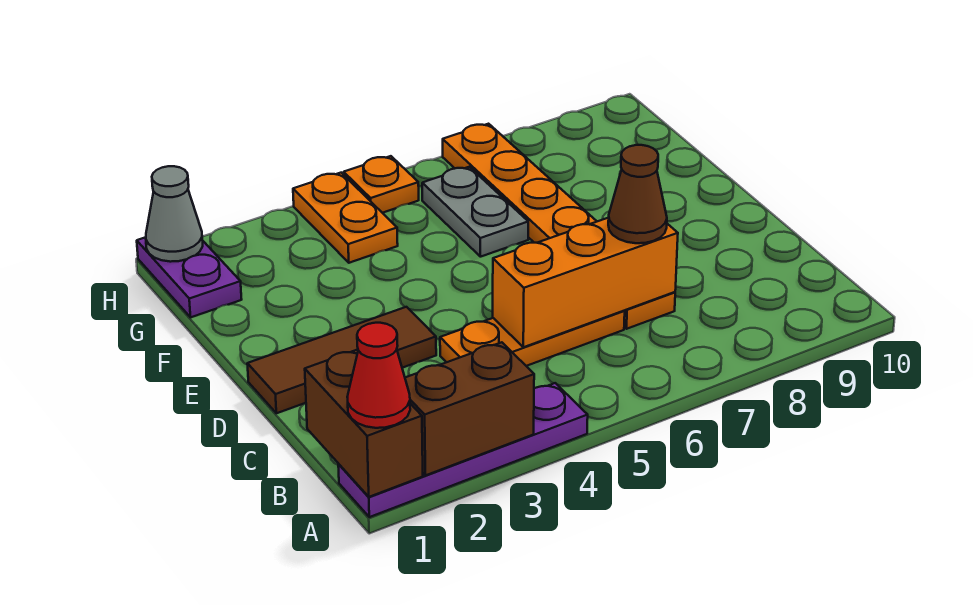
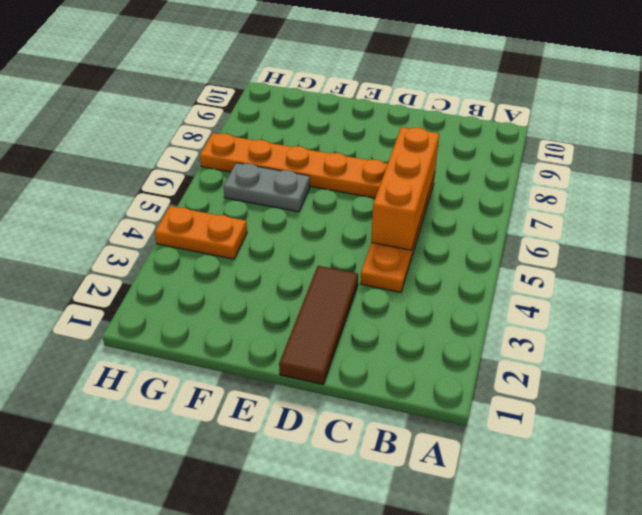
none -> purple 1x4 plate [338,383,588,517]
none -> purple 1x2 plate [137,237,242,317]
none -> orange 1x1 plate [344,156,419,213]

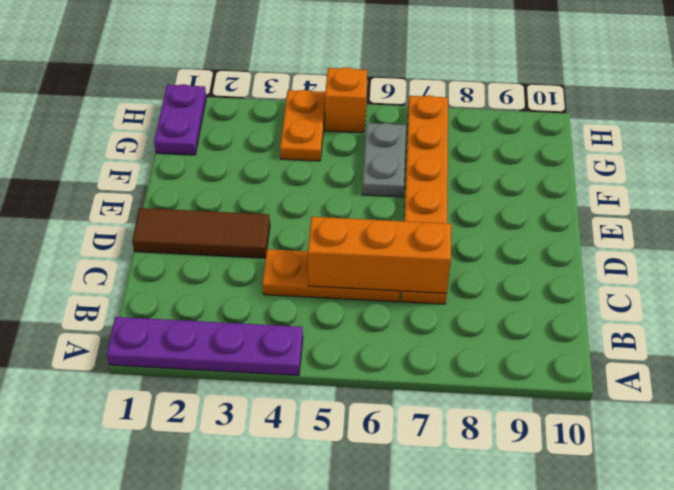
orange 1x1 brick [325,67,367,133] -> orange 1x1 plate [344,156,419,213]
none -> brown 1x2 brick [305,350,423,497]
none -> brown 1x2 brick [405,342,534,475]
none -> grey 1x1 cone [146,166,203,262]

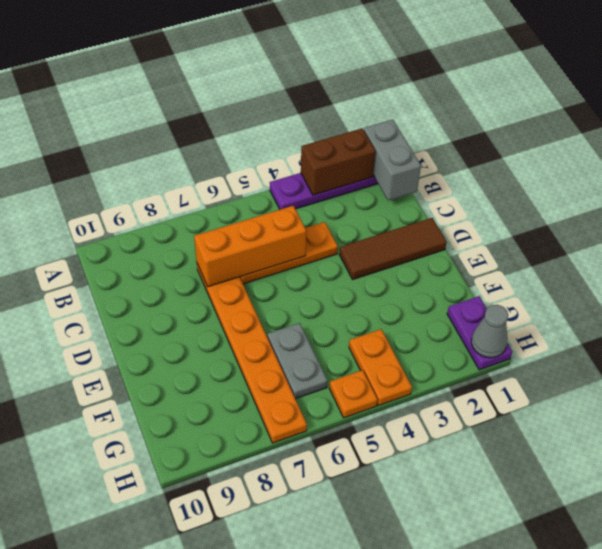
grey 1x2 brick [364,119,421,201] -> brown 1x2 brick [305,350,423,497]
none -> red 1x1 cone [347,323,410,428]
none -> brown 1x1 cone [608,145,667,243]

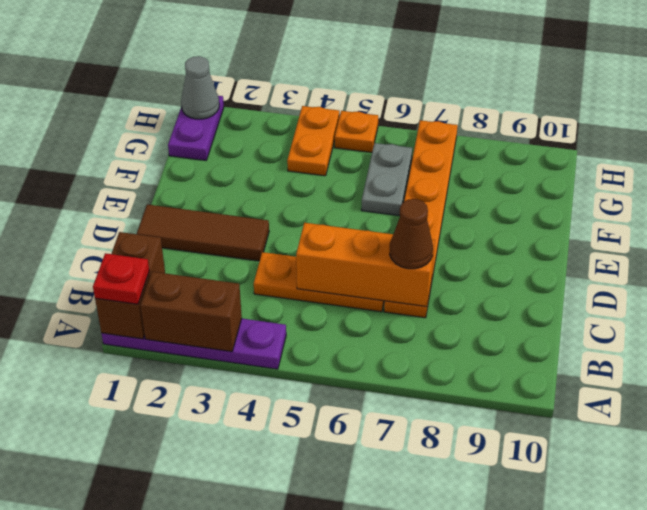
red 1x1 plate [93,253,149,304] -> red 1x1 cone [347,323,410,428]

